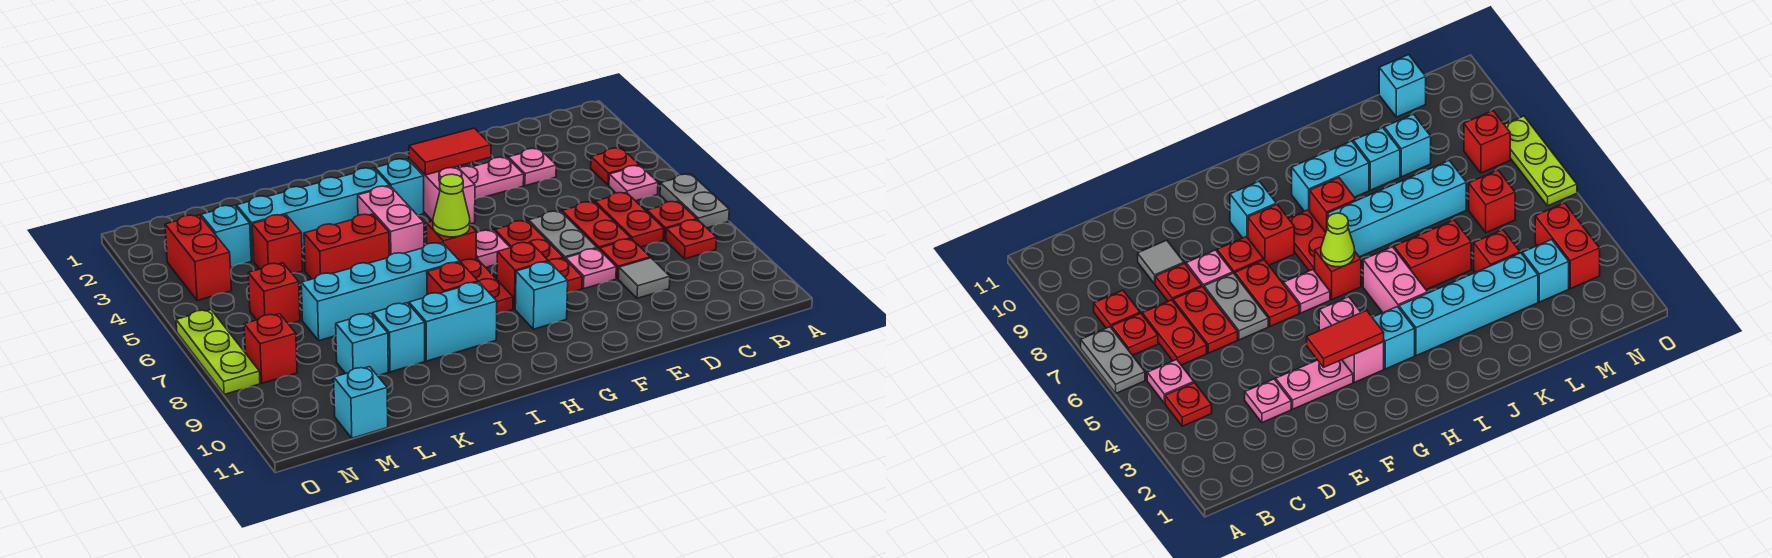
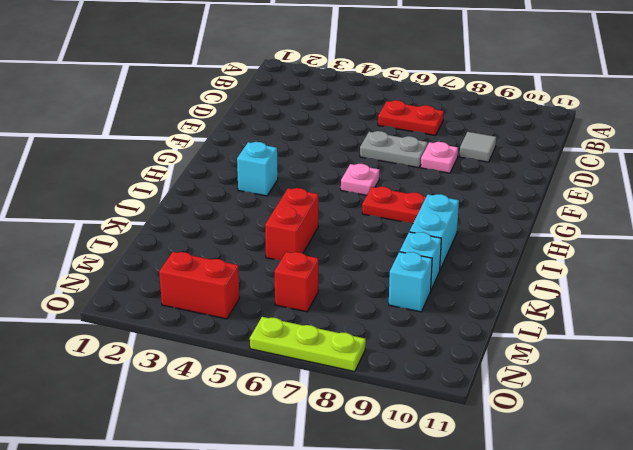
none -> grey 1x2 plate [660,174,729,228]
none -> red 1x1 plate [591,148,639,185]
none -> pink 1x1 plate [609,166,658,201]
none -> red 1x1 plate [647,201,697,240]

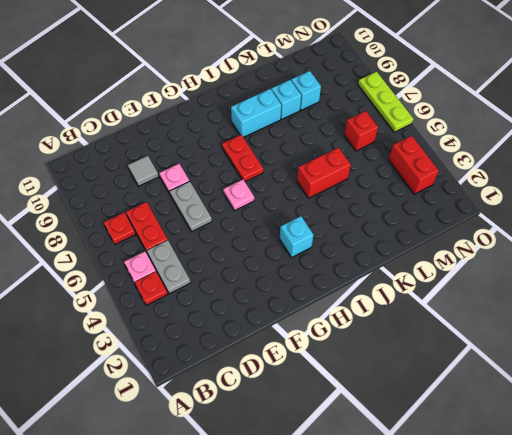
grey 1x2 plate [147,240,190,294] -> grey 1x2 plate moved to [660,174,729,228]
none -> red 1x1 plate [666,220,717,259]
none -> pink 1x1 plate [508,148,556,186]
none -> red 1x2 plate [562,202,631,250]
none -> red 1x1 plate [600,239,650,278]

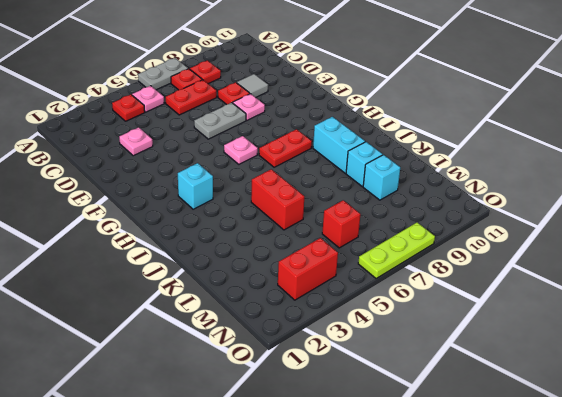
none -> red 1x2 plate [562,202,631,250]
none -> pink 1x2 plate [459,157,524,199]
none -> red 1x2 plate [495,221,563,261]
none -> red 1x1 plate [548,258,582,293]

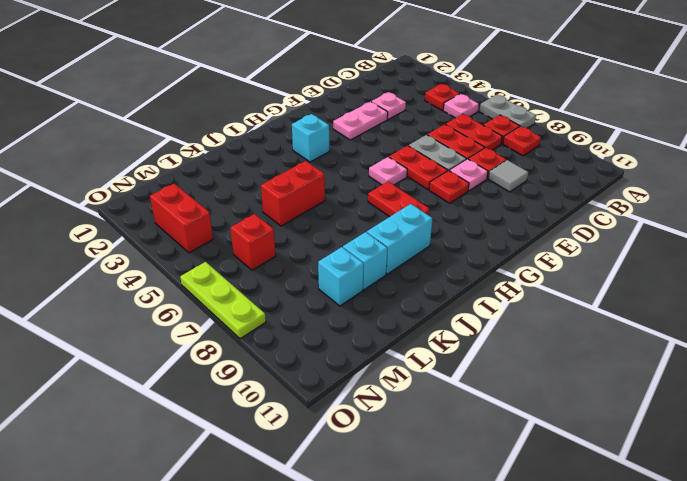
none -> pink 1x2 brick [409,158,475,224]
none -> red 1x1 brick [497,242,548,309]
none -> cyan 1x1 brick [515,262,568,329]
none -> red 1x1 brick [426,221,476,262]

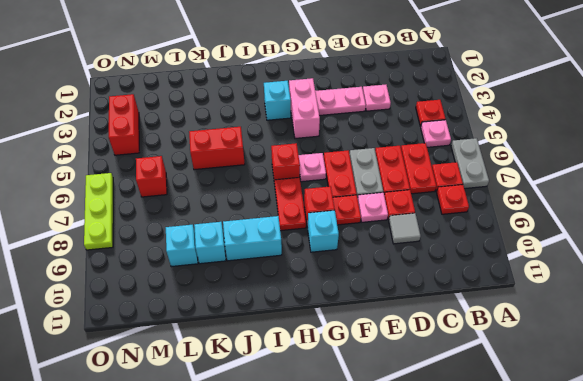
none -> cyan 1x4 brick [237,168,390,261]
none -> pink 1x2 brick [358,186,424,255]
none -> cyan 1x4 brick [301,243,460,341]
none -> red 1x1 brick [427,262,478,295]

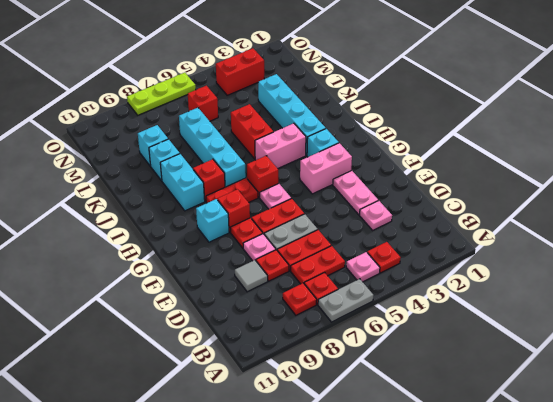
none -> red 1x1 brick [252,215,303,273]
none -> cyan 1x1 brick [201,205,251,267]
none -> cyan 1x1 brick [334,367,388,438]
none -> red 1x1 brick [244,314,297,383]

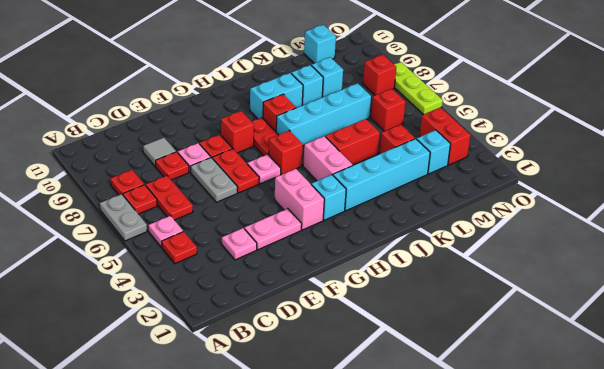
none -> red 1x2 plate [562,202,631,250]
none -> cyan 1x1 brick [515,262,568,329]
none -> red 1x2 tile [409,128,491,175]
none -> lime 1x1 cone [433,174,470,237]

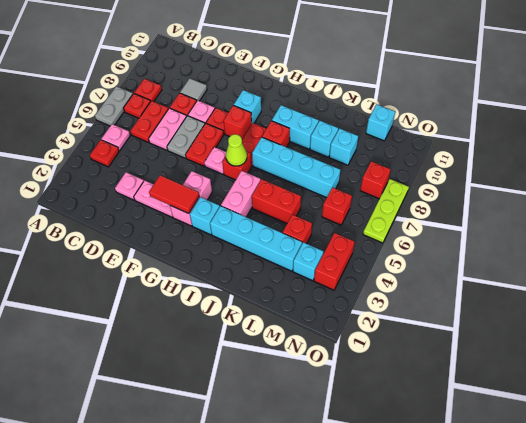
pink 1x2 plate [149,108,187,150] -> red 1x2 plate [562,202,631,250]

